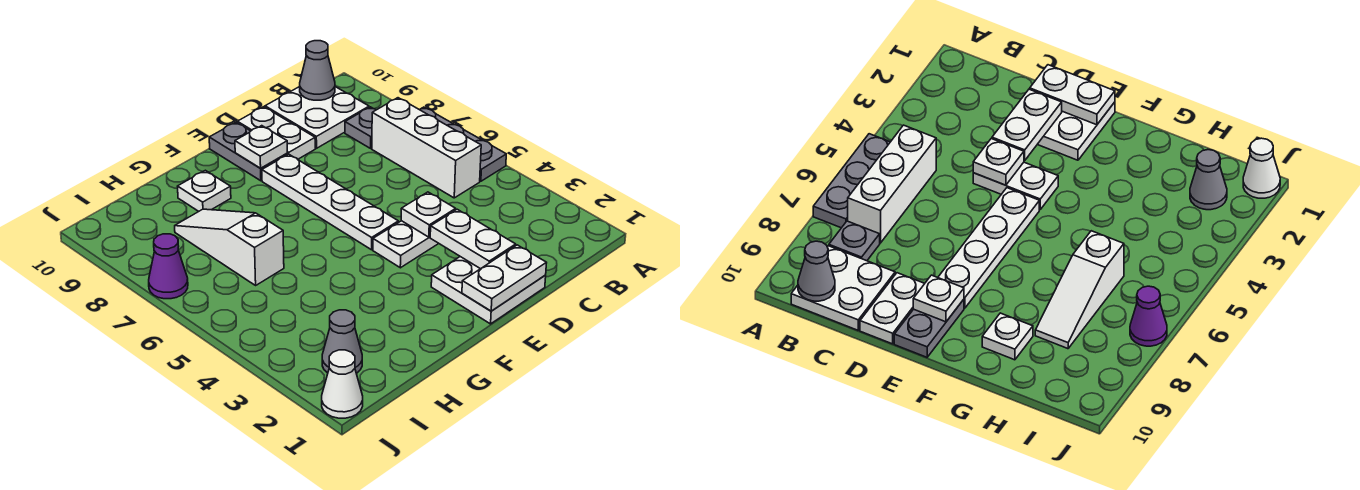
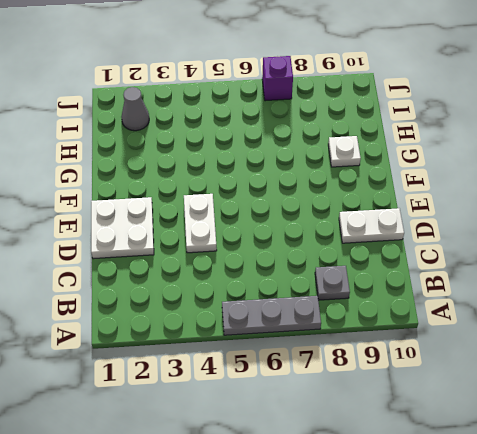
purple 1x1 brick [262,56,293,101] -> purple 1x1 cone [149,234,188,299]
none -> white 1x3 brick [372,98,481,198]
none -> white 2x2 plate [265,87,369,148]
none -> white 1x4 plate [262,154,398,250]

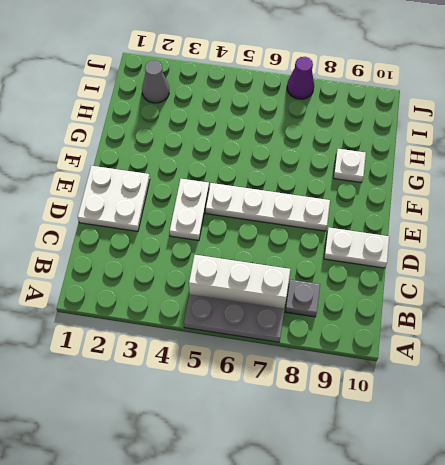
none -> white 2x2 plate [265,87,369,148]
none -> grey 1x2 plate [209,122,287,181]
none -> white 1x3 slope [175,209,284,285]

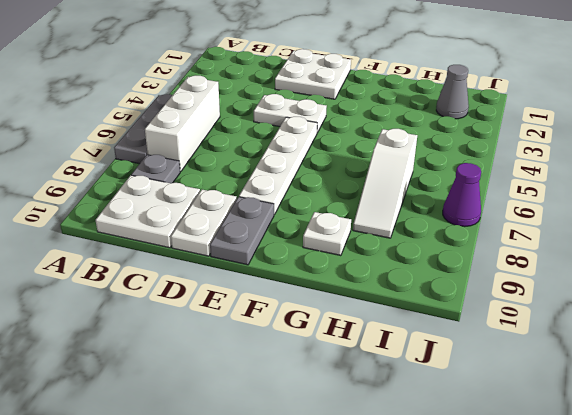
none -> white 1x1 cone [322,350,363,418]
none -> grey 1x1 cone [300,41,335,100]
none -> white 1x2 plate [462,245,546,311]

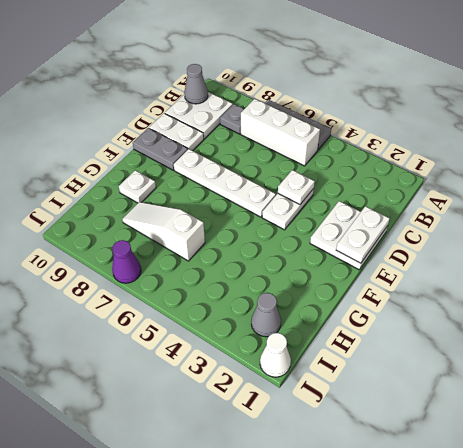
none -> white 1x2 plate [430,209,516,269]
none -> white 1x1 plate [235,126,287,168]

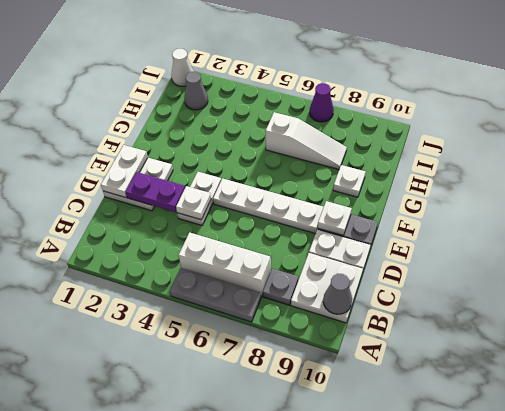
purple 1x2 plate [126,172,185,212] -> white 1x2 plate [430,209,516,269]

